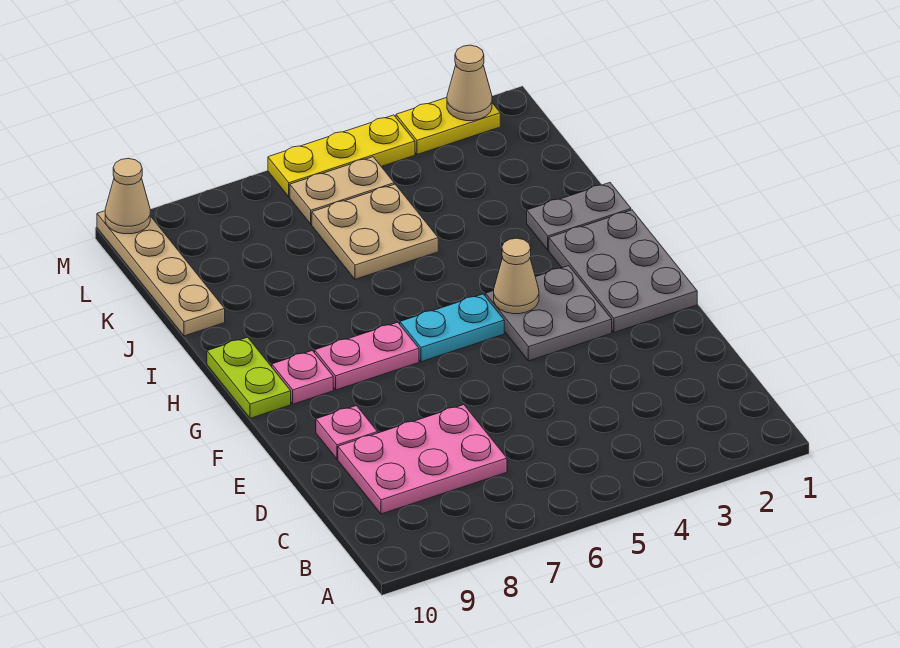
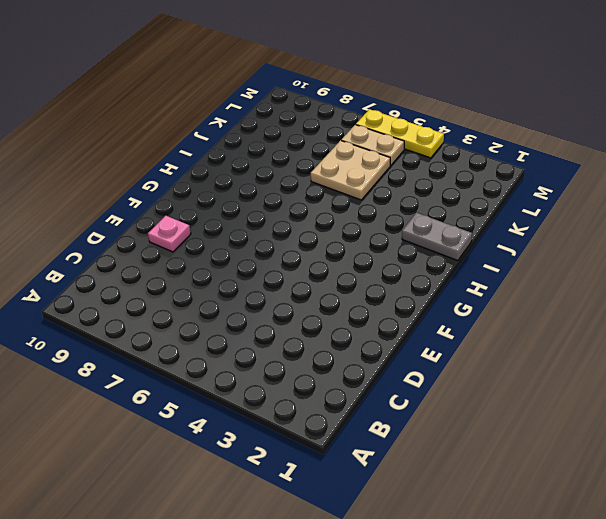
none -> pink 2x3 plate [338,405,507,514]
none -> grey 2x3 plate [549,210,697,333]
none -> grey 2x2 plate [485,266,612,361]

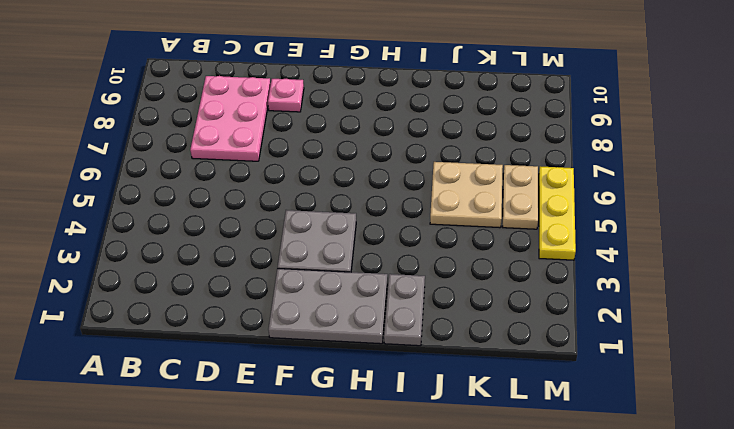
none -> cyan 1x2 plate [400,294,504,362]
none -> pink 1x2 plate [315,322,419,390]
none -> pink 1x1 plate [272,351,333,404]

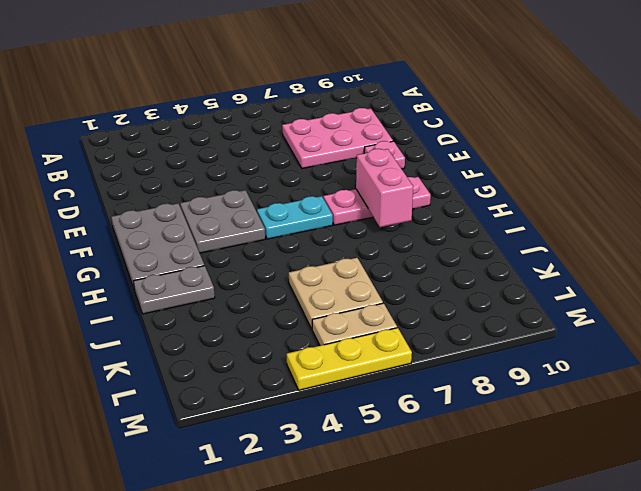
pink 1x2 brick [356,149,413,227] -> none
none -> lime 1x2 plate [207,337,291,418]
none -> tan 1x4 plate [97,211,225,336]
none -> yellow 1x2 plate [396,98,500,155]

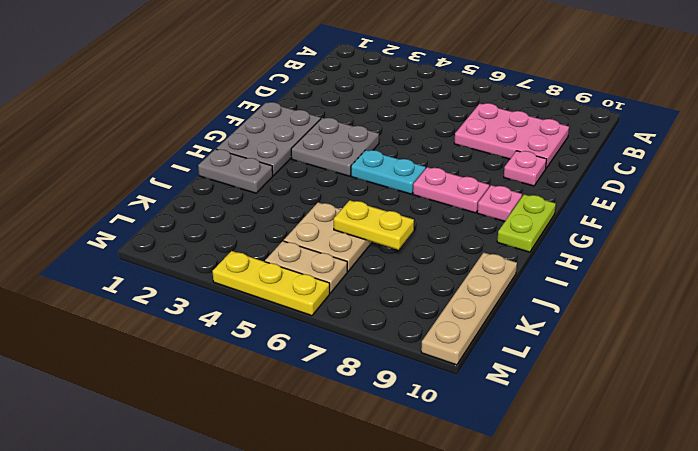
yellow 1x2 plate [334,200,414,250] -> yellow 1x2 plate moved to [396,98,500,155]
none -> tan 1x1 cone [494,238,539,314]
none -> tan 1x1 cone [447,45,492,121]
none -> tan 1x1 cone [105,159,150,234]

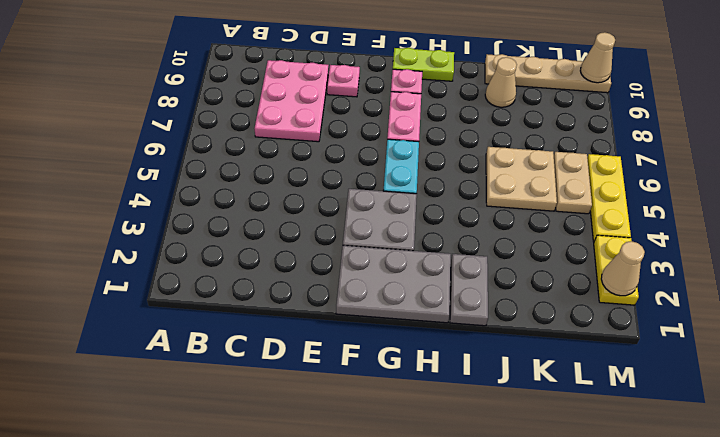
tan 1x1 cone [485,57,517,107] -> tan 1x1 cone moved to [494,238,539,314]

